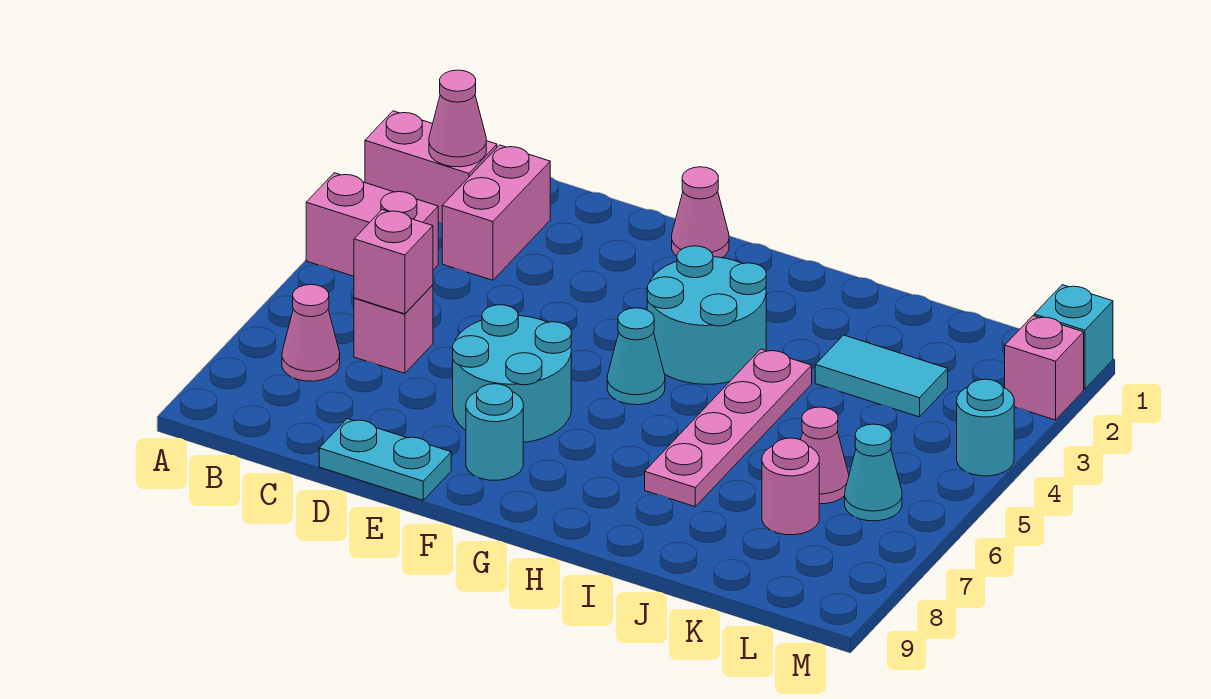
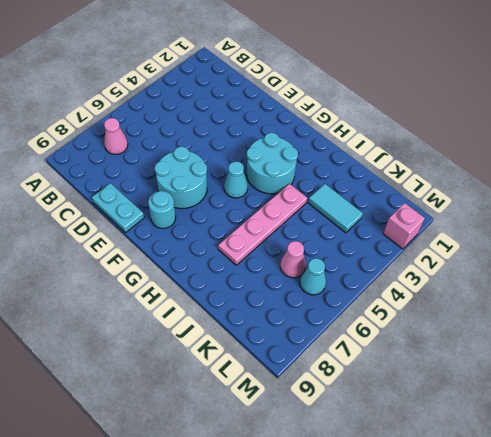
none -> pink 1x2 brick [365,111,497,224]
none -> pink 1x2 brick [306,173,438,276]
none -> pink 1x2 brick [442,145,550,280]

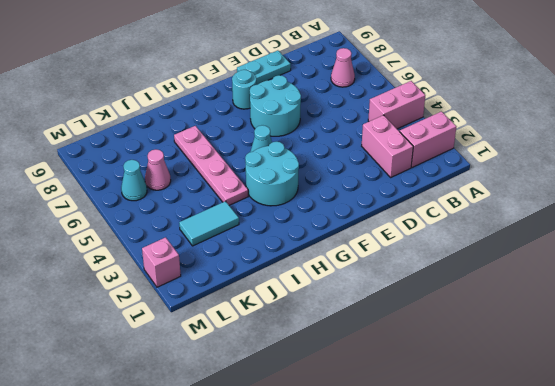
none -> pink 1x1 brick [354,285,433,373]
none -> pink 1x1 cone [672,167,729,258]
none -> pink 1x1 round brick [762,438,819,535]

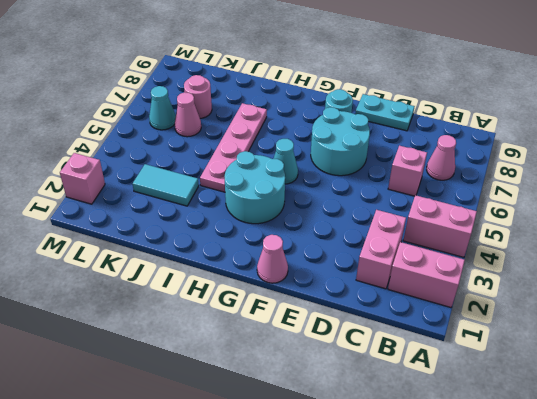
none -> cyan 1x1 brick [1034,285,1113,389]
none -> cyan 1x1 round brick [957,379,1014,476]
none -> pink 1x1 cone [429,70,486,167]

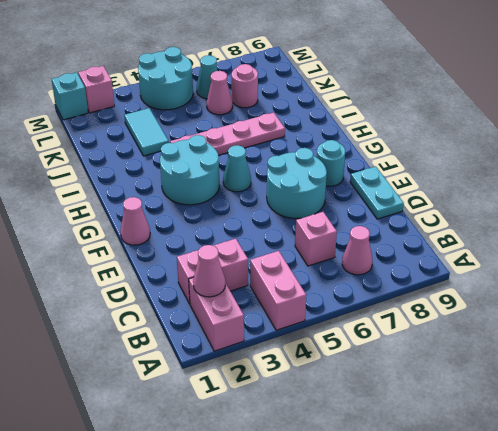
cyan 2x2 round brick [138,47,193,110] -> cyan 1x1 round brick [957,379,1014,476]
none -> pink 1x1 brick [354,210,433,314]

